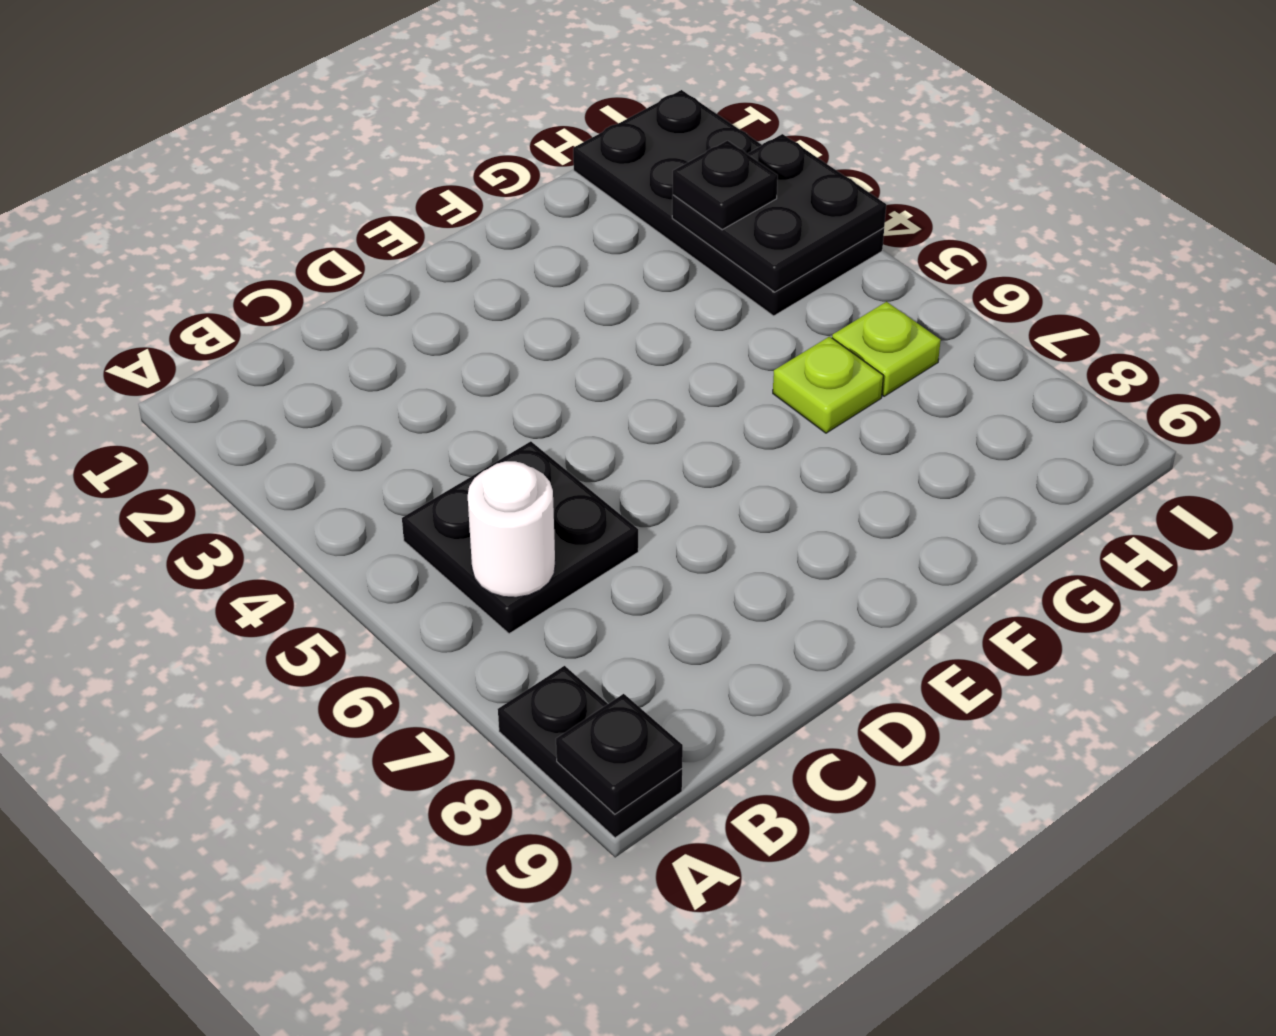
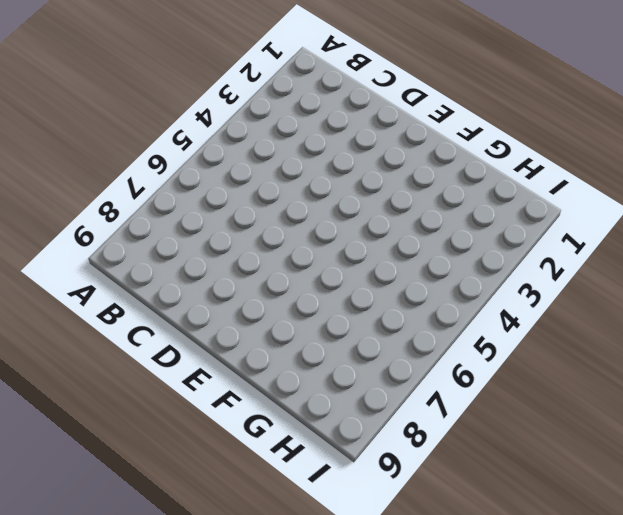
none -> black 1x2 plate [498,666,682,838]
none -> black 2x2 plate [402,441,638,634]

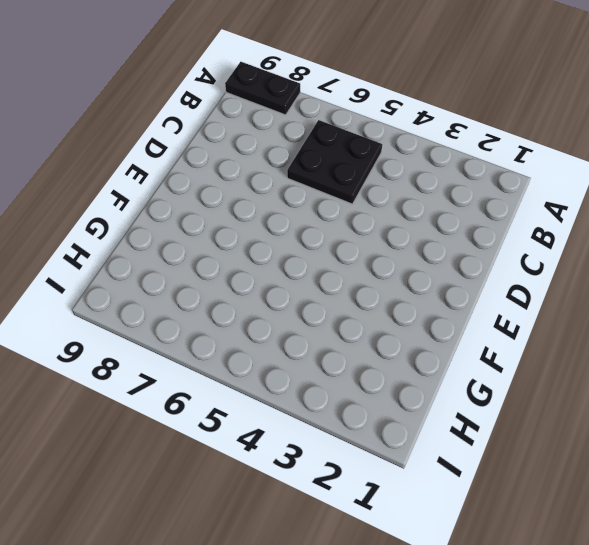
none -> lime 1x1 plate [773,337,883,433]
none -> black 2x4 plate [573,90,884,316]

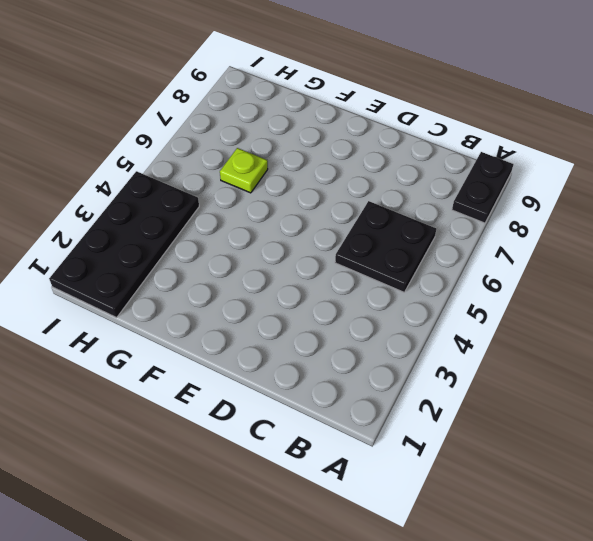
none -> lime 1x1 plate [832,302,941,396]
none -> black 1x1 plate [556,694,683,814]

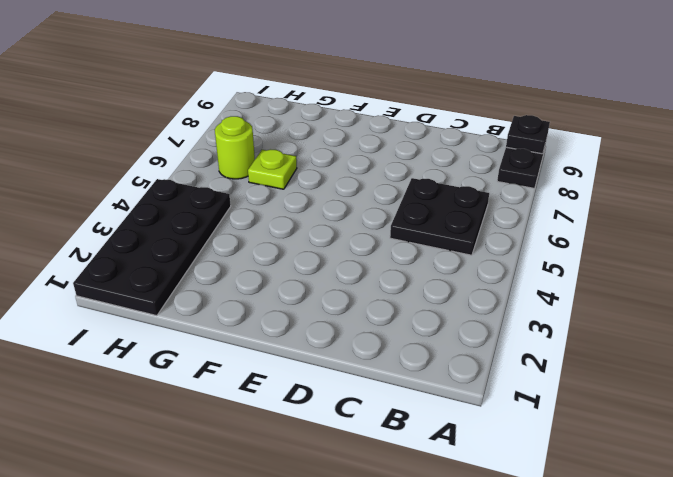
lime 1x1 round brick [215,116,255,179] -> lime 1x1 plate [832,302,941,396]
none -> white 1x1 round brick [468,461,555,597]
none -> black 2x2 plate [672,134,886,292]

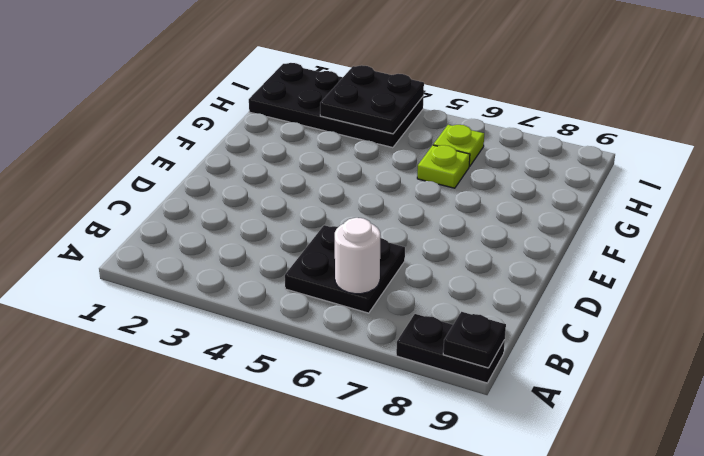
none -> black 1x1 plate [673,141,778,230]

